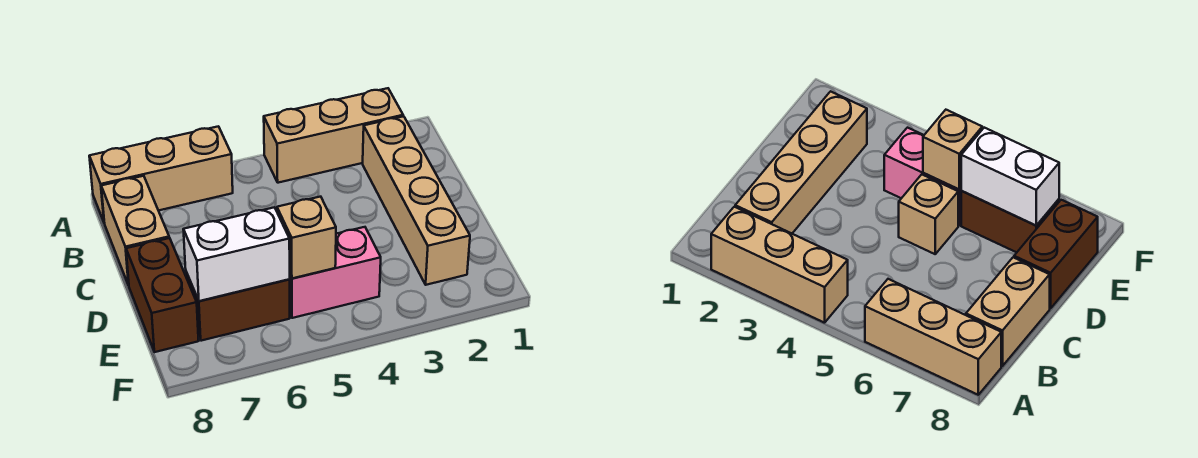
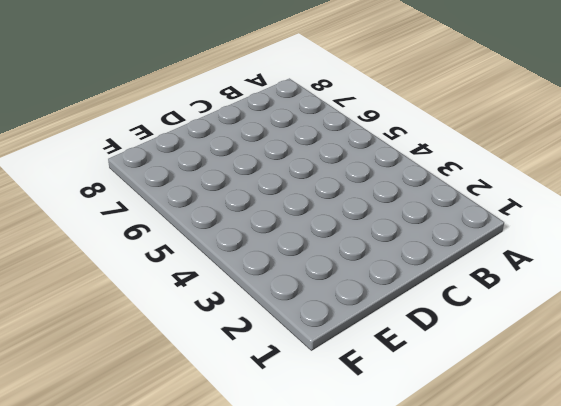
none -> tan 1x3 brick [264,88,403,183]
none -> tan 1x3 brick [89,126,233,222]

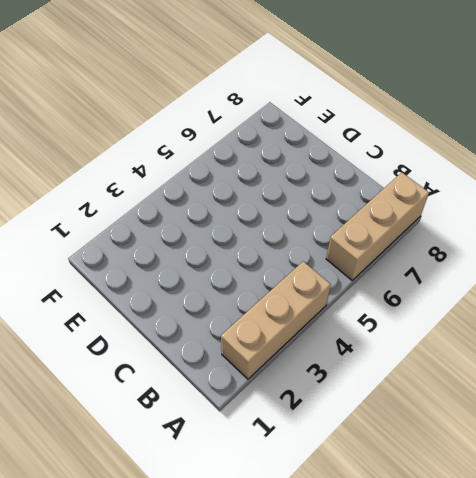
none -> tan 1x4 brick [363,116,470,285]
none -> tan 1x2 brick [101,176,169,286]

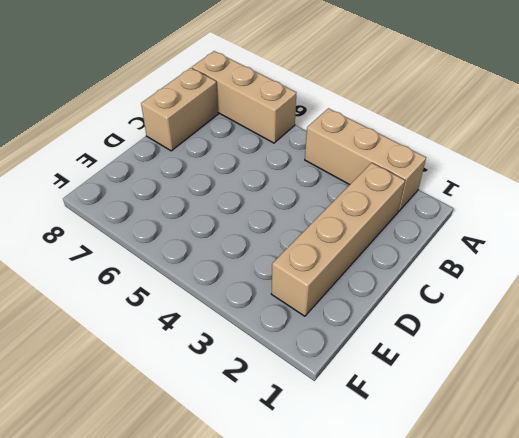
none -> tan 1x1 brick [899,174,958,254]
none -> brown 1x2 brick [126,238,198,352]

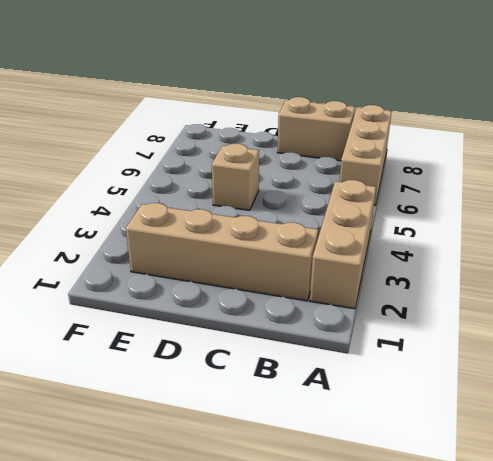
none -> brown 1x2 brick [126,238,198,352]
none -> pink 1x2 brick [289,227,381,318]

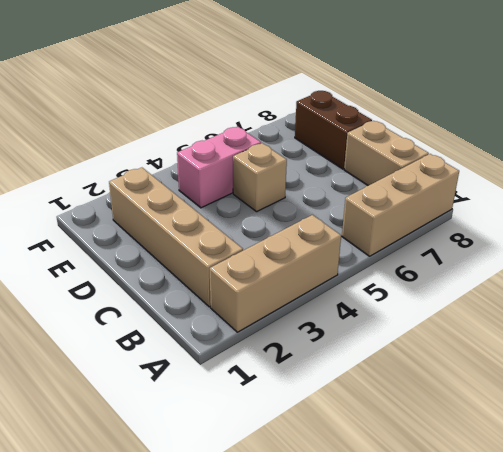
none -> brown 1x2 brick [186,272,290,341]
none -> tan 1x1 brick [277,197,336,278]

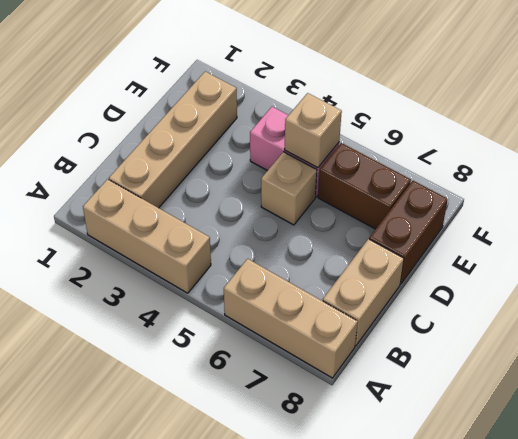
none -> white 1x2 brick [183,207,290,301]

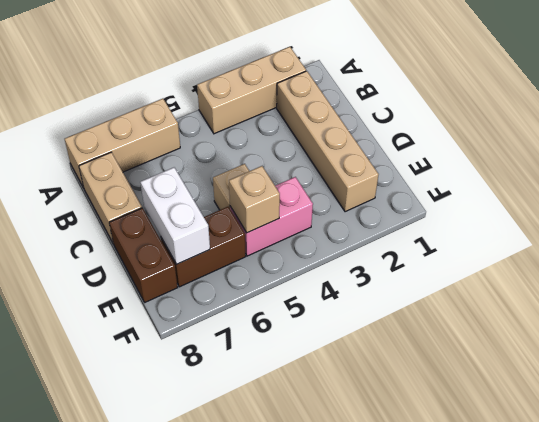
white 1x2 brick [140,168,210,264] -> white 1x2 brick turned to [183,207,290,301]

